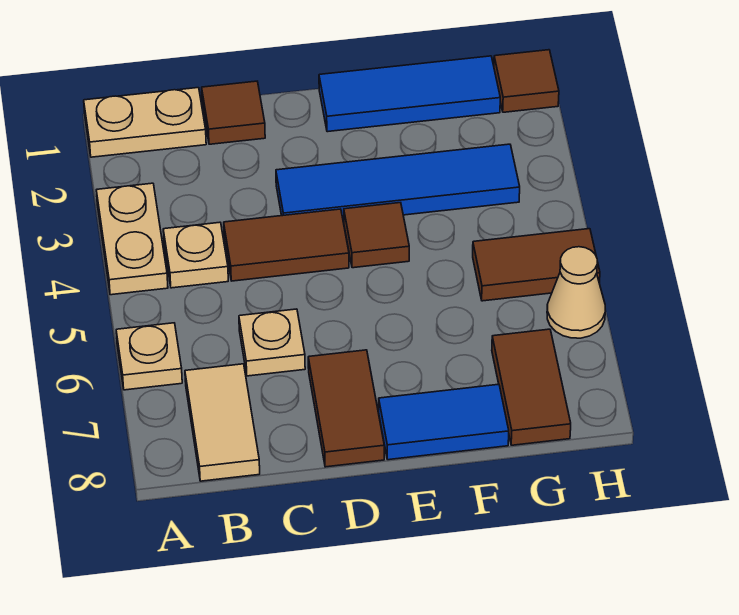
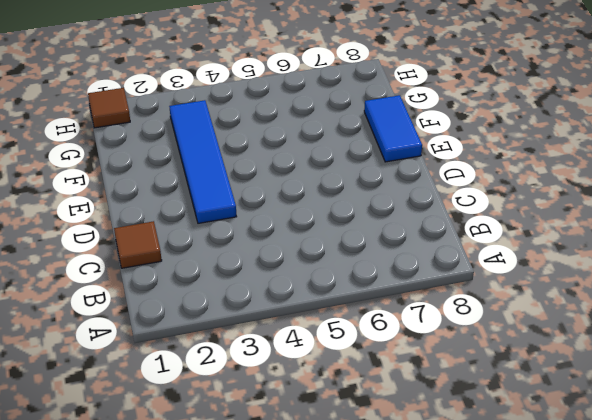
none -> tan 1x2 plate [84,88,206,157]
none -> tan 1x2 plate [96,183,168,295]
none -> tan 1x1 plate [116,323,182,390]

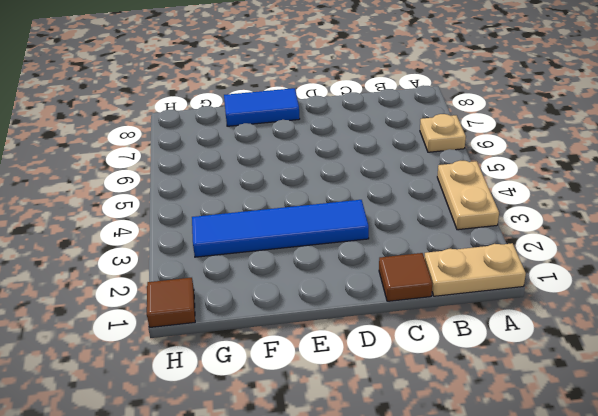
none -> tan 1x1 plate [163,222,228,288]
none -> tan 1x2 tile [185,364,260,481]
none -> brown 1x2 tile [224,209,349,281]

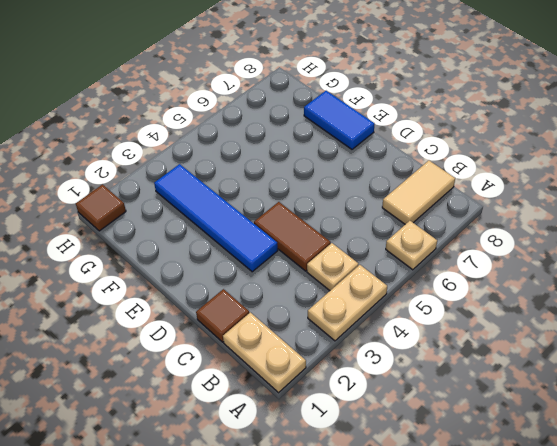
none -> tan 1x1 plate [239,309,305,376]
none -> brown 1x2 tile [308,350,384,467]
none -> blue 1x3 tile [319,56,500,132]

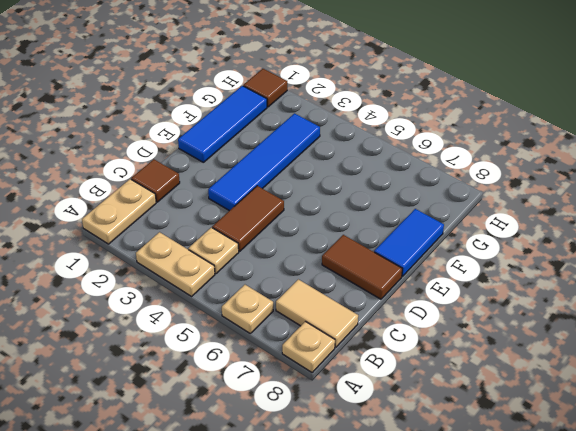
tan 1x1 plate [282,321,335,372] -> tan 1x1 plate moved to [239,309,305,376]
none -> brown 1x1 tile [344,203,409,268]
none -> brown 1x2 tile [473,229,600,301]
none -> brown 1x2 tile [492,329,571,445]

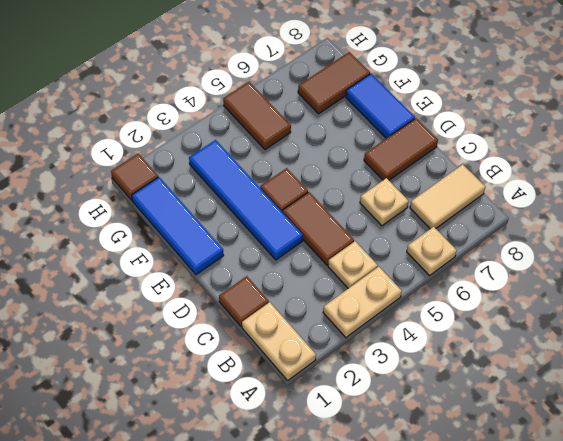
none -> tan 1x1 cone [547,247,605,338]

